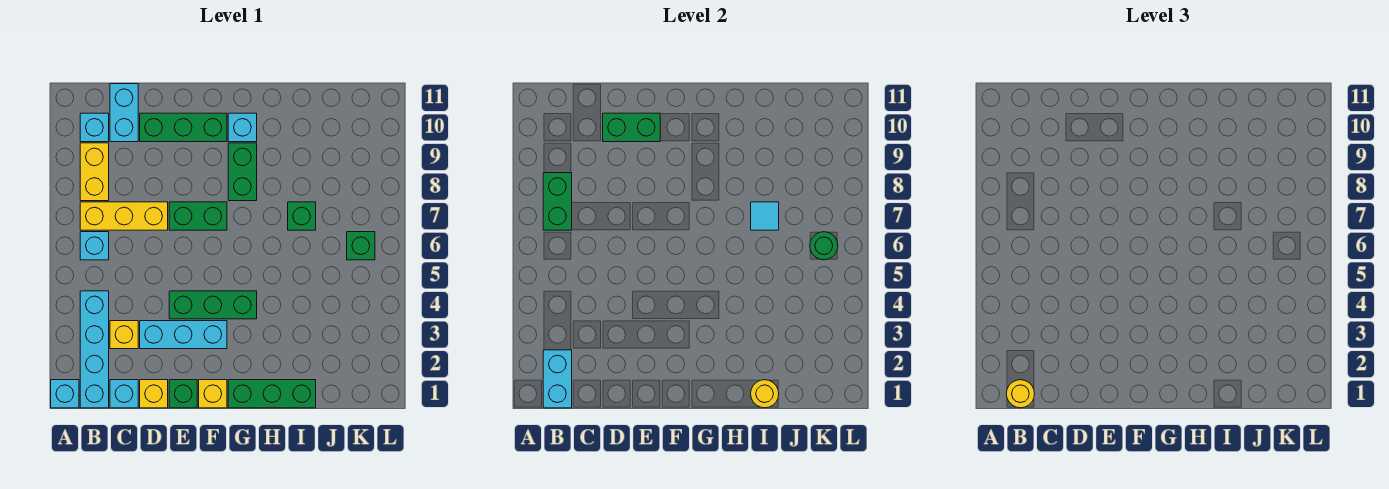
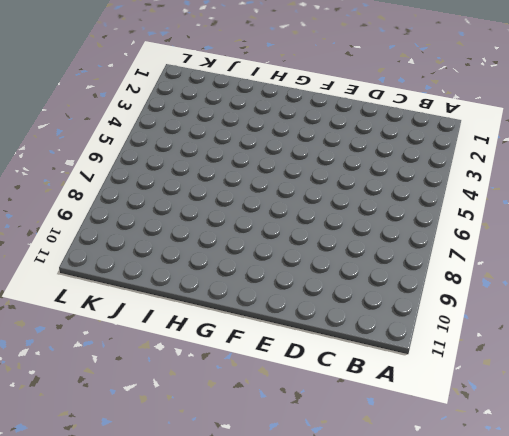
none -> cyan 1x1 brick [51,380,79,408]
none -> cyan 1x4 brick [80,291,109,408]
none -> cyan 1x1 brick [80,232,109,260]

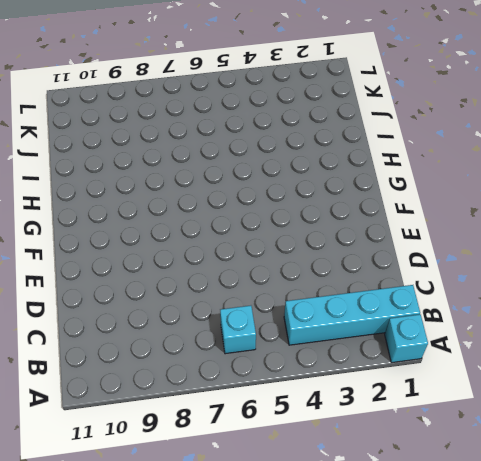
none -> yellow 1x3 brick [80,202,168,230]
none -> yellow 1x2 brick [80,143,109,201]
none -> cyan 1x1 brick [80,113,109,142]

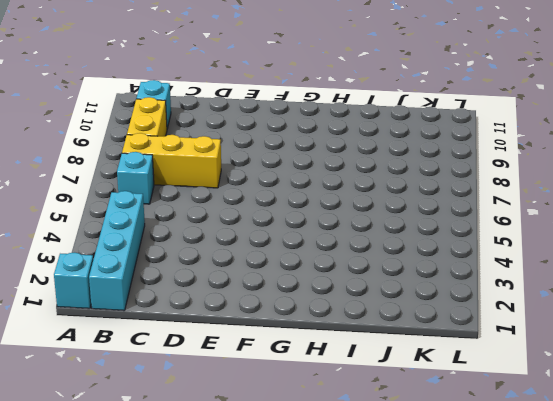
none -> cyan 1x1 brick [110,380,138,408]
none -> yellow 1x1 brick [110,321,138,349]
none -> cyan 1x2 brick [110,84,138,142]

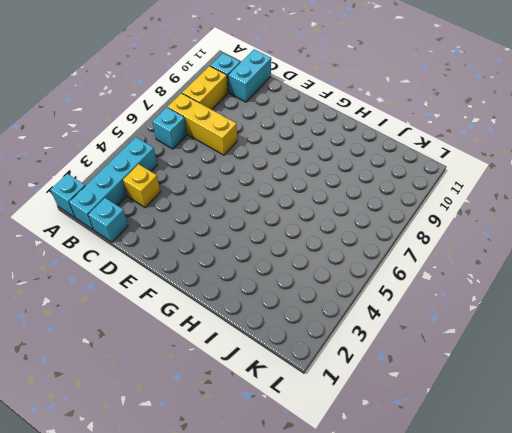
none -> yellow 1x1 brick [140,380,168,408]
none -> cyan 1x3 brick [140,321,227,349]
none -> green 1x3 brick [140,113,227,142]

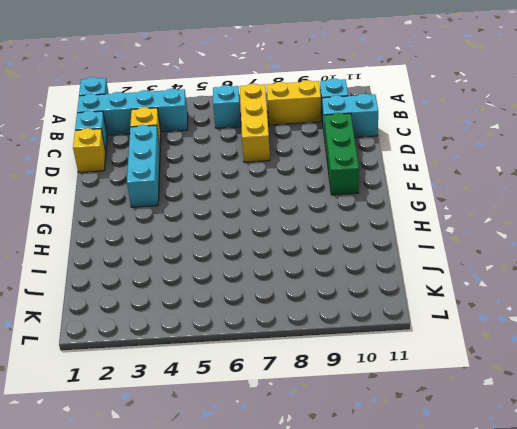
none -> green 1x1 brick [169,380,197,408]
none -> green 1x3 brick [169,291,257,319]
none -> green 1x2 brick [169,202,227,230]

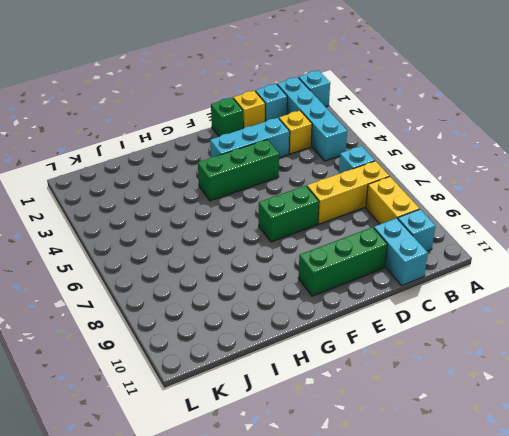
none -> yellow 1x1 brick [199,380,227,408]
none -> green 1x3 brick [228,380,316,408]
none -> green 1x2 brick [228,143,257,201]

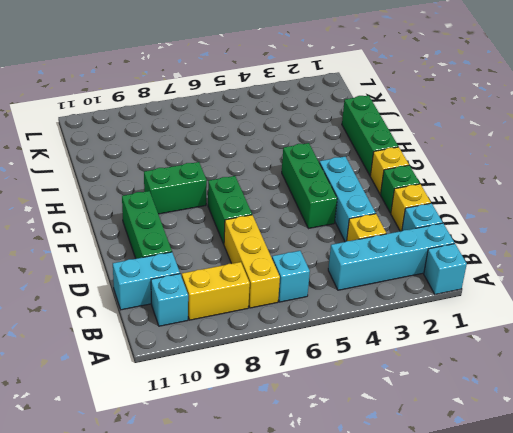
none -> cyan 1x1 brick [228,113,257,142]
none -> green 1x1 brick [288,202,316,230]
none -> green 1x1 brick [347,232,375,260]

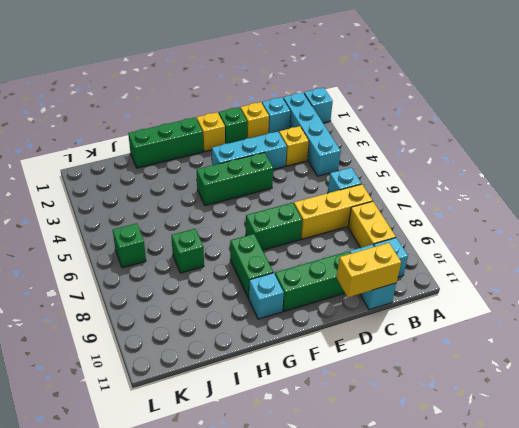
yellow 1x2 brick [337,243,401,297] -> none
none -> cyan 1x2 brick [543,350,572,408]
none -> green 1x2 brick [543,173,572,230]
none -> green 1x2 brick [603,113,660,142]

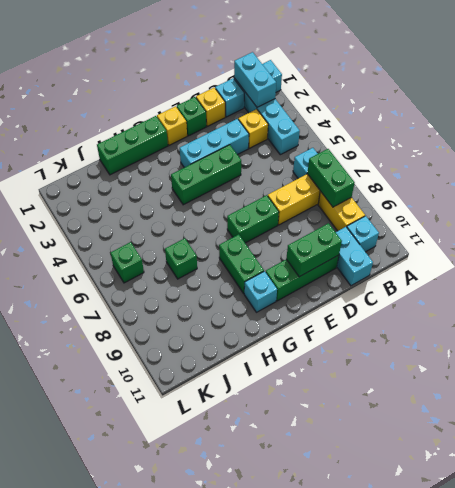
none -> yellow 1x1 round brick [751,380,779,408]
none -> cyan 1x1 tile [751,202,779,230]
none -> green 1x1 round brick [810,232,838,260]

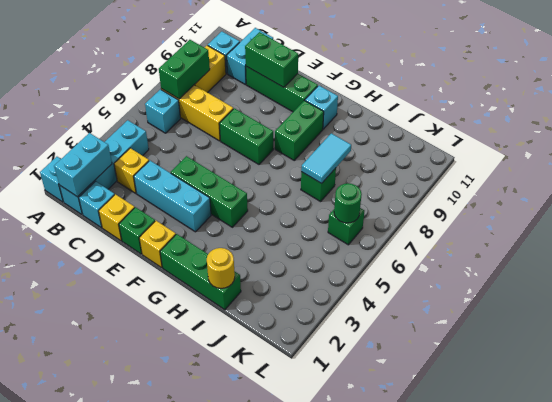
cyan 1x2 tile [301,133,351,183] -> cyan 1x1 tile [751,202,779,230]
none -> yellow 1x1 round brick [1006,380,1035,408]

